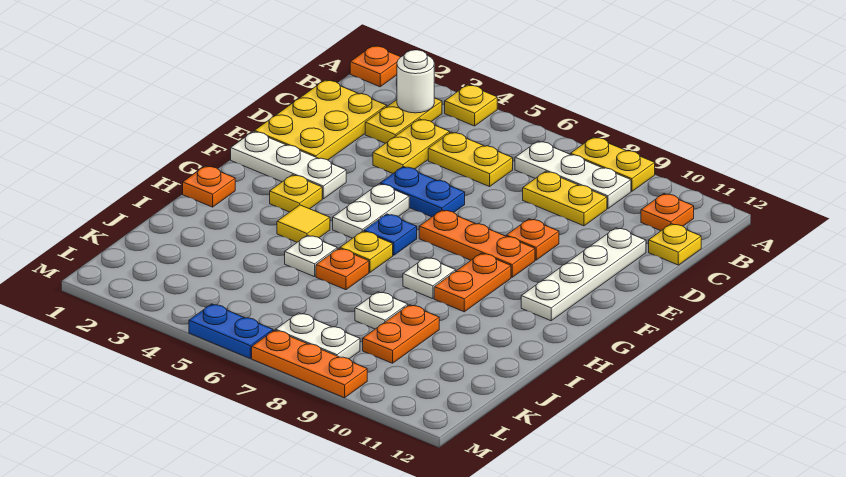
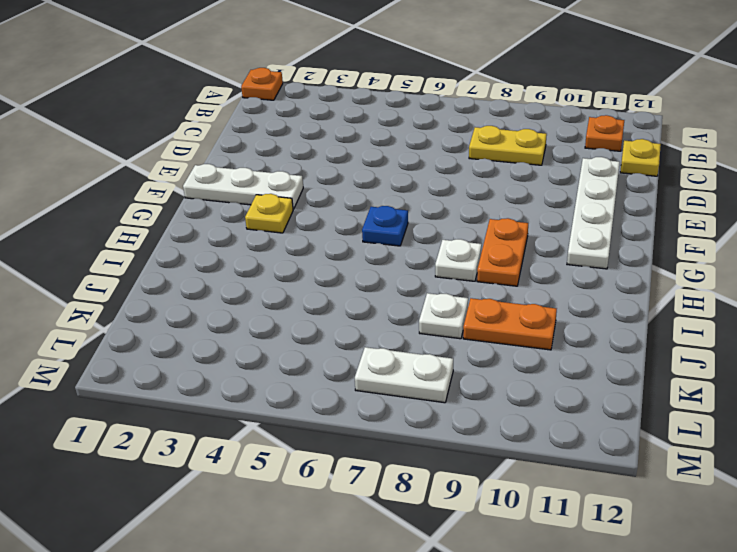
orange 1x2 plate [463,298,557,350] -> orange 1x2 plate turned to [363,305,439,363]
none -> yellow 1x1 plate [445,85,497,126]
none -> yellow 1x2 plate [571,137,655,191]
none -> yellow 1x2 plate [365,98,442,143]
none -> white 1x3 plate [515,141,631,209]

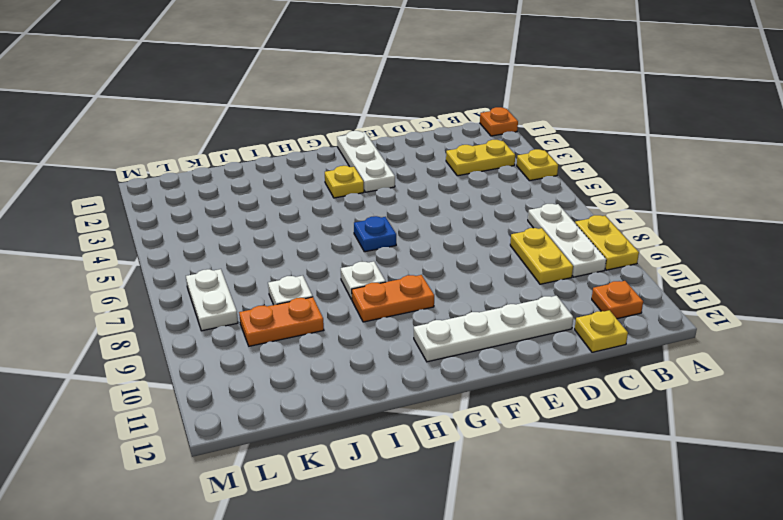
none -> yellow 2x3 plate [255,80,387,160]
none -> yellow 1x2 plate [373,119,450,173]
none -> yellow 1x2 plate [428,132,513,187]
none -> blue 1x2 plate [380,167,465,217]

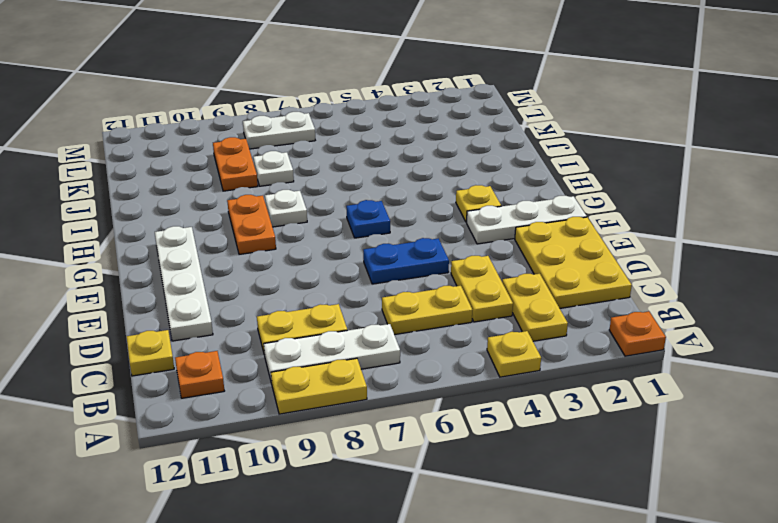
none -> orange 1x1 plate [506,219,559,260]
none -> white 1x2 plate [333,184,409,238]
none -> orange 1x3 plate [419,210,535,277]
none -> orange 1x1 plate [183,166,235,207]

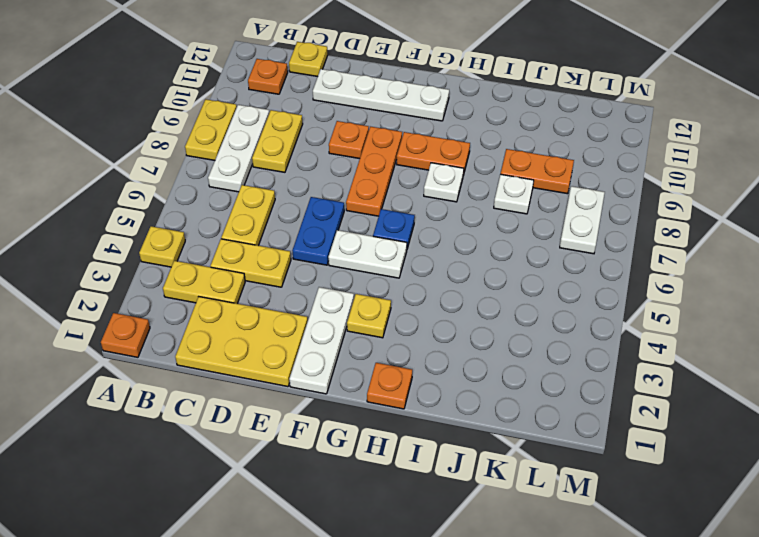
none -> yellow 1x1 tile [277,205,330,242]
none -> yellow 1x1 plate [340,231,393,272]
none -> white 1x1 plate [285,235,337,277]
none -> orange 1x1 plate [316,248,369,290]

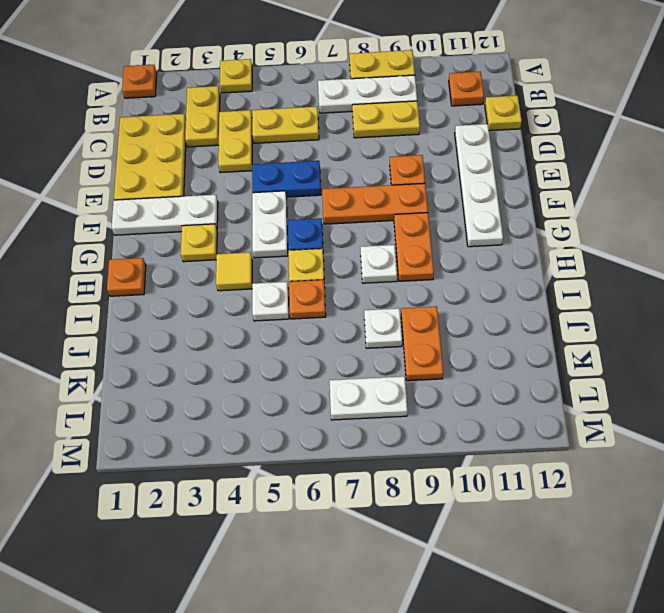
none -> blue 1x2 plate [189,304,273,358]
none -> orange 1x3 plate [252,330,367,398]
none -> white 1x1 round brick [397,50,434,113]

